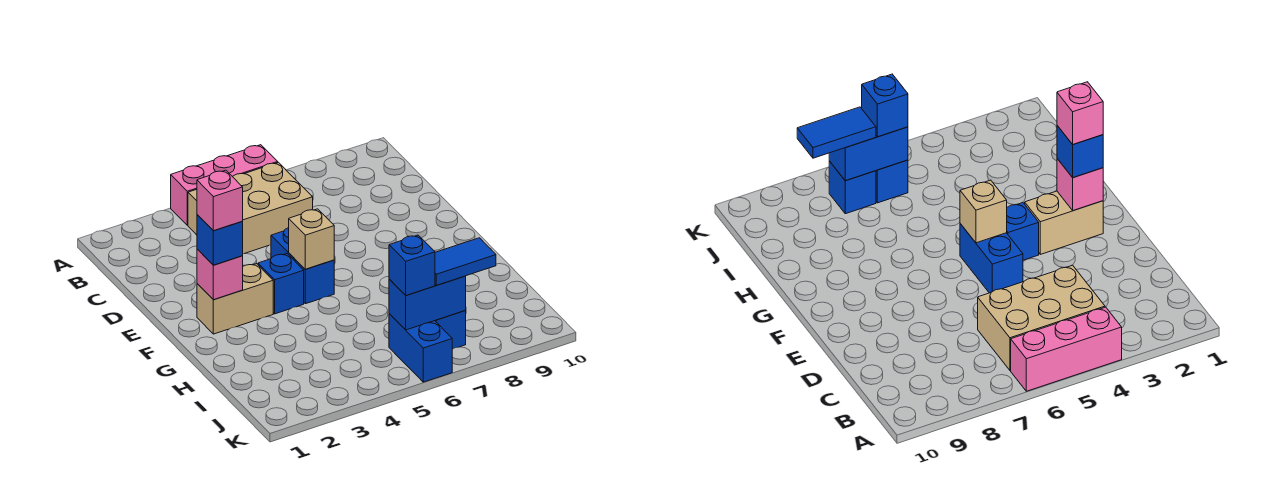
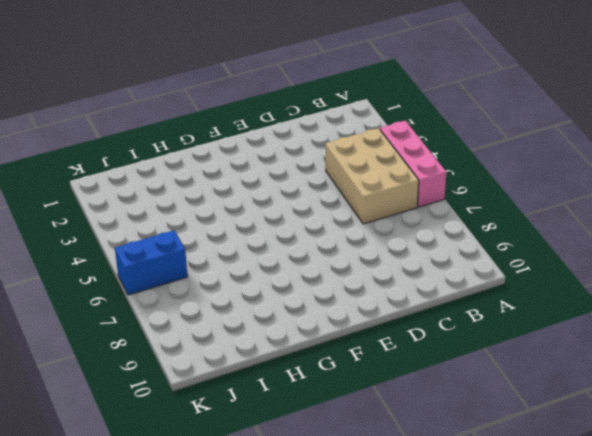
none -> blue 1x2 brick [271,228,334,304]
none -> tan 1x2 brick [197,264,273,334]
none -> blue 1x1 brick [258,254,304,314]

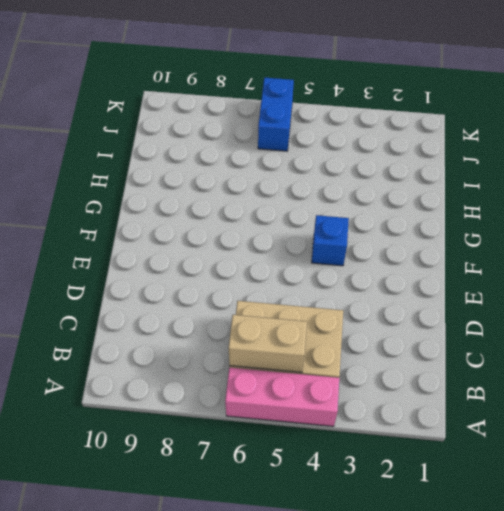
tan 1x2 brick [229,315,307,372] -> tan 1x2 brick moved to [197,264,273,334]
none -> blue 1x2 brick [271,228,334,304]
none -> blue 1x1 brick [435,311,466,349]
none -> pink 1x1 brick [197,249,243,300]

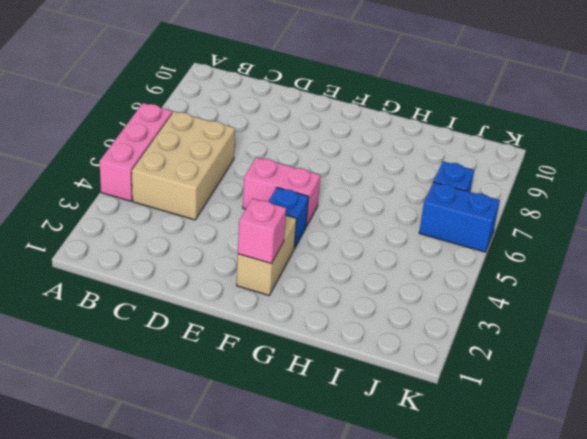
pink 1x2 brick [243,157,320,226] -> blue 1x2 brick [271,228,334,304]
none -> tan 1x1 brick [289,209,334,269]
none -> blue 1x2 brick [389,276,466,330]
none -> blue 1x1 brick [197,215,243,265]

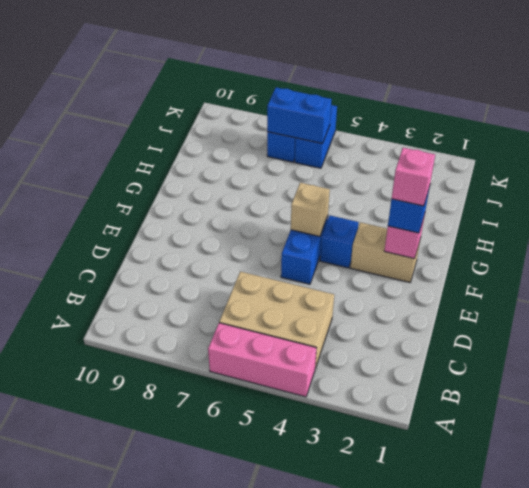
none -> blue 1x1 brick [389,235,435,296]
none -> blue 1x2 tile [435,238,496,285]

